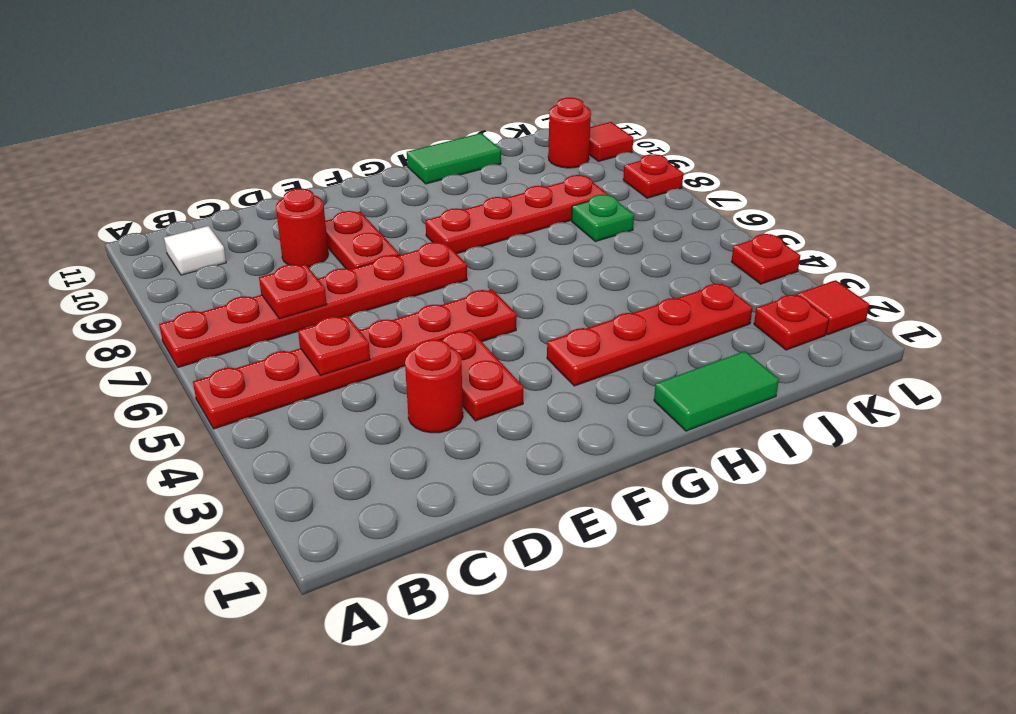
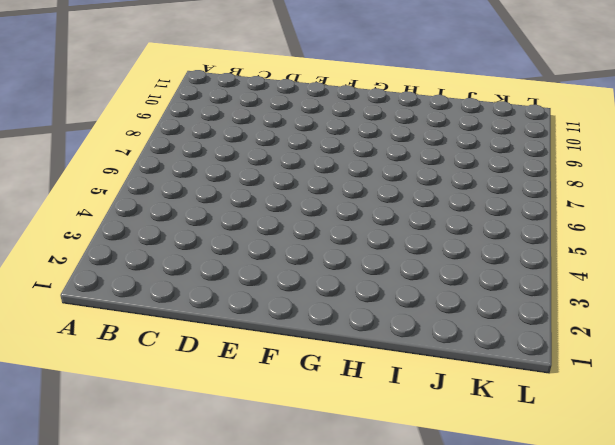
none -> red 1x6 plate [193,289,517,429]
none -> red 1x6 plate [159,242,467,367]
none -> white 1x1 tile [164,226,226,275]

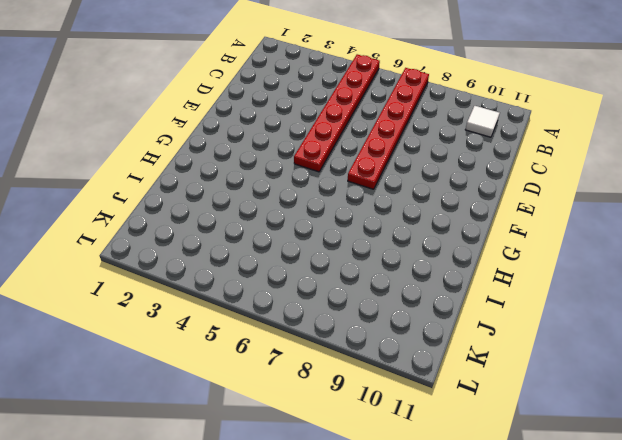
none -> red 1x1 round brick [405,340,463,433]
none -> red 1x1 round brick [276,189,328,267]
none -> red 1x2 plate [441,330,523,421]

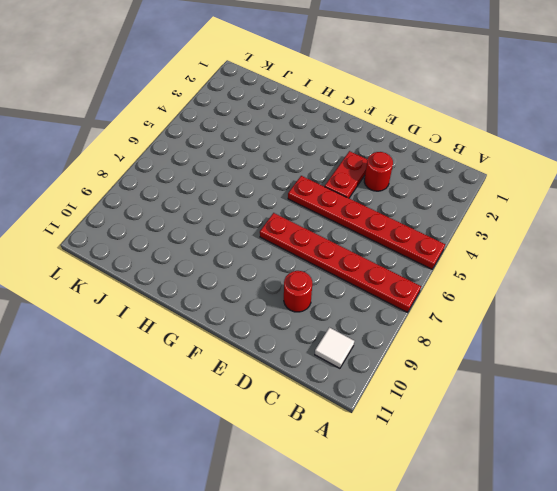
none -> red 1x2 plate [325,211,400,269]
none -> red 1x4 plate [547,283,753,386]
none -> red 1x4 plate [425,175,608,254]

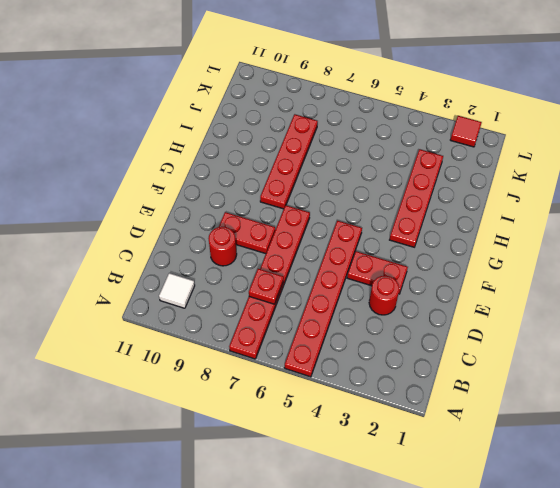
none -> green 1x2 tile [654,351,779,431]
none -> green 1x2 tile [407,133,501,184]
none -> green 1x1 plate [572,194,634,242]

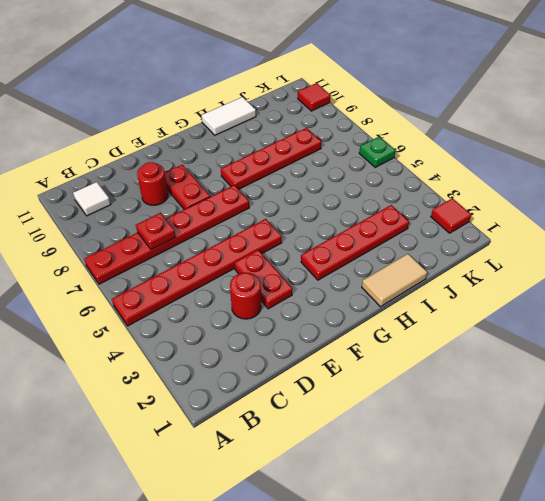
tan 1x2 tile [362,254,427,307] -> green 1x2 tile [654,351,779,431]
white 1x2 tile [201,97,256,135] -> green 1x2 tile [407,133,501,184]
green 1x1 plate [359,136,396,167] -> green 1x1 plate moved to [572,194,634,242]
none -> red 1x1 plate [754,294,829,350]
none -> red 1x1 round brick [548,98,591,168]
none -> red 1x1 plate [731,234,800,284]

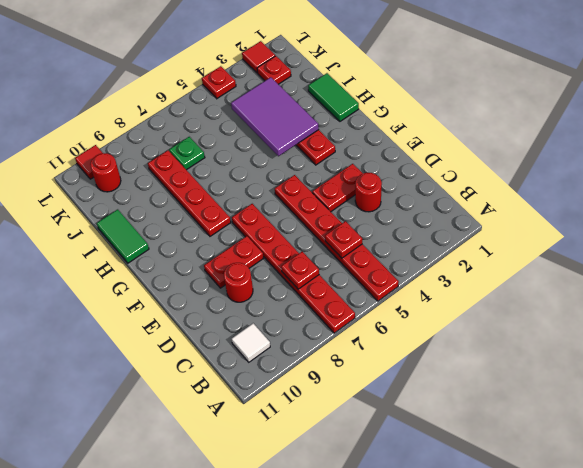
purple 2x3 tile [231,77,319,156] -> none
none -> red 1x1 plate [623,154,683,198]

